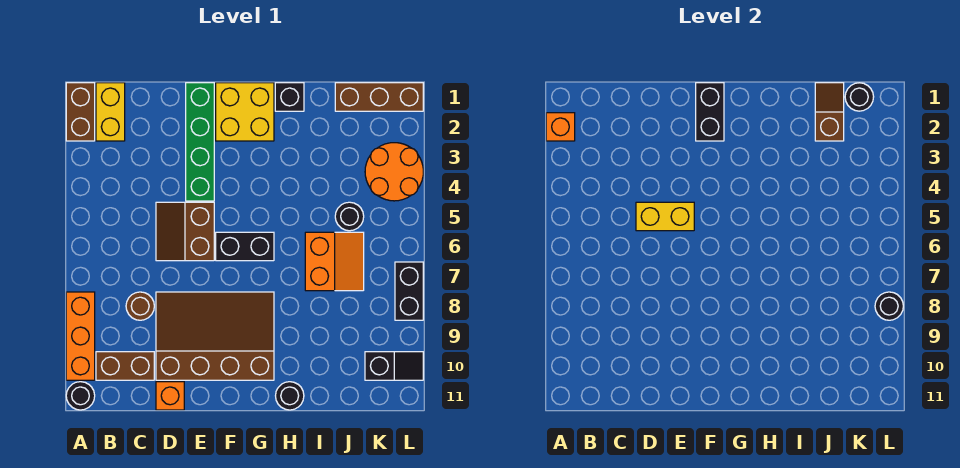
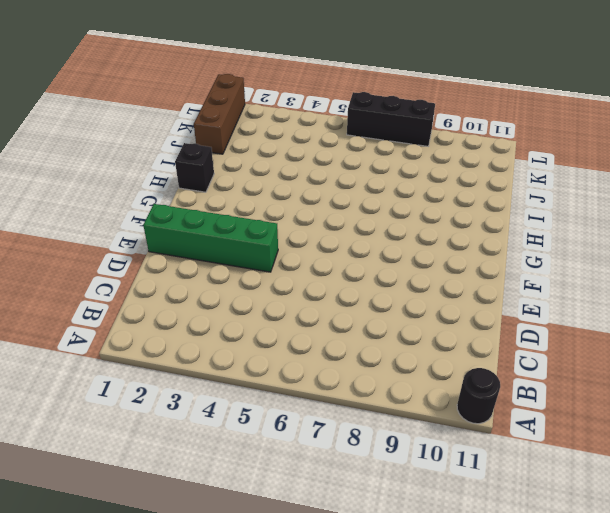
black 1x3 brick [347,92,435,146] -> black 1x2 brick [395,262,423,320]
none -> brown 1x2 brick [66,83,95,141]
none -> orange 1x3 brick [66,292,95,380]
none -> yellow 1x2 brick [96,83,125,141]

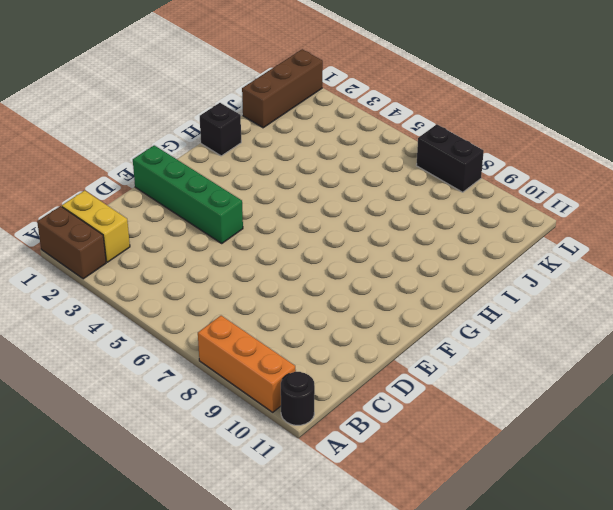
none -> brown 1x2 brick [96,352,154,380]
none -> brown 1x1 round brick [126,292,154,320]
none -> brown 2x2 slope [156,202,214,261]

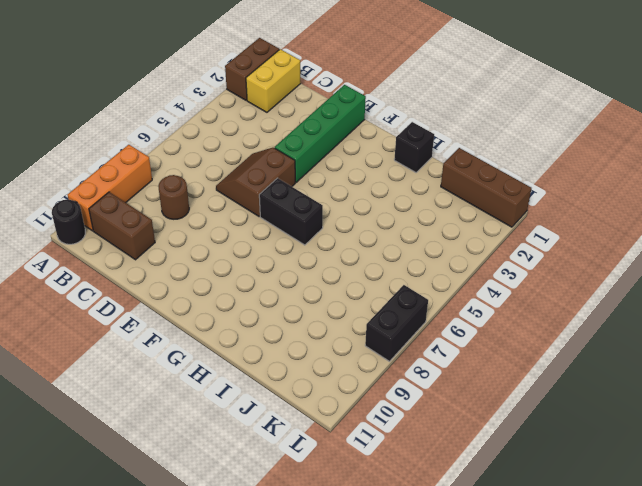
none -> brown 3x4 slope [156,292,274,380]
none -> orange 1x1 brick [156,382,184,410]
none -> yellow 2x2 brick [216,83,274,141]

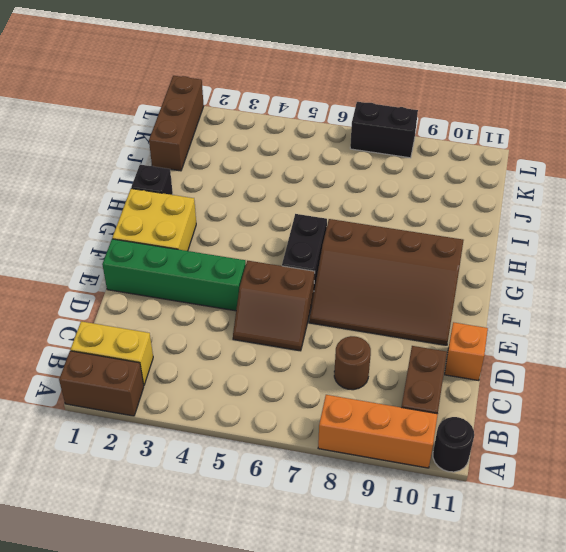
brown 3x4 slope [309,219,464,345] -> brown 3x4 slope turned to [156,292,274,380]
none -> black 1x1 round brick [276,382,304,410]
none -> orange 2x2 slope [305,232,364,291]
none -> black 1x1 round brick [335,202,364,231]

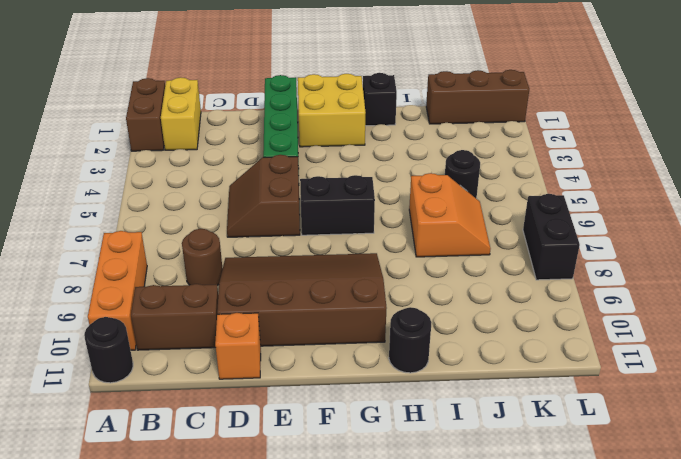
none -> orange 2x2 round brick [365,143,423,201]
none -> black 1x2 slope [365,352,423,380]
none -> orange 1x1 brick [546,113,575,141]

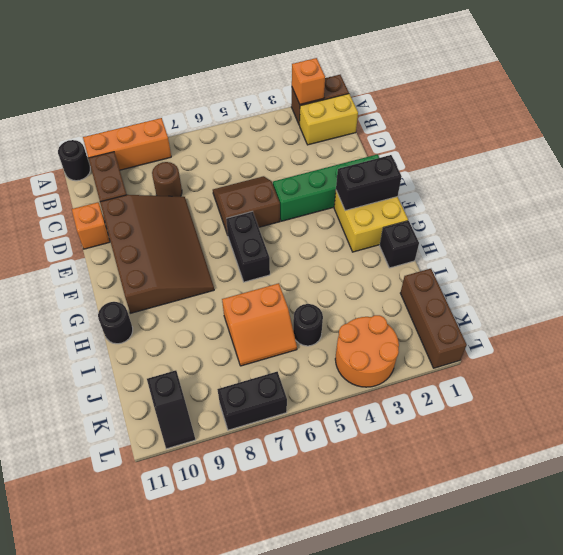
none -> yellow 1x2 brick [636,202,694,231]
none -> brown 1x2 slope [815,83,844,141]
none -> black 1x1 round brick [845,83,874,111]

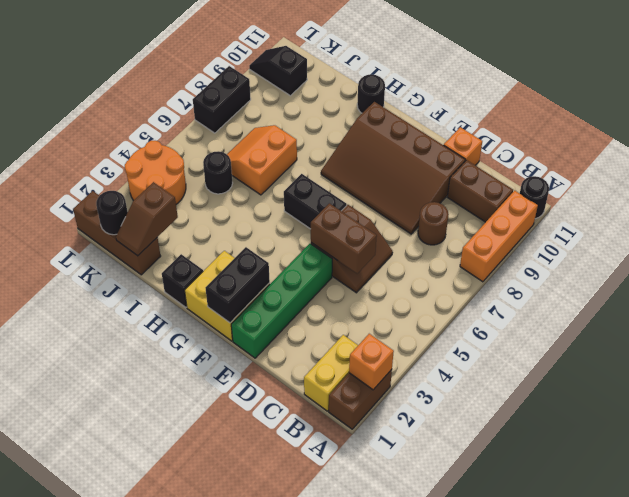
brown 1x2 brick [311,203,377,274] -> yellow 1x2 brick [636,202,694,231]
none -> black 1x1 round brick [875,292,903,320]

